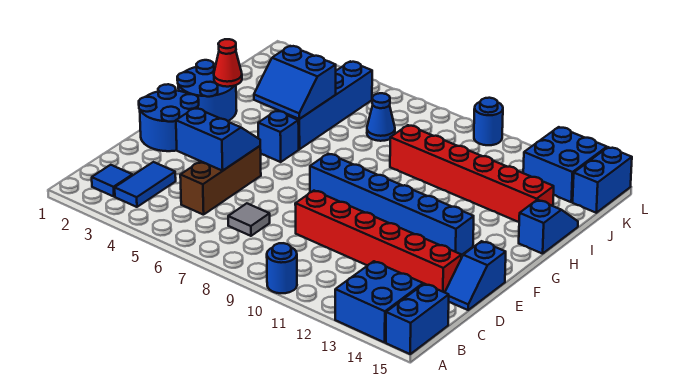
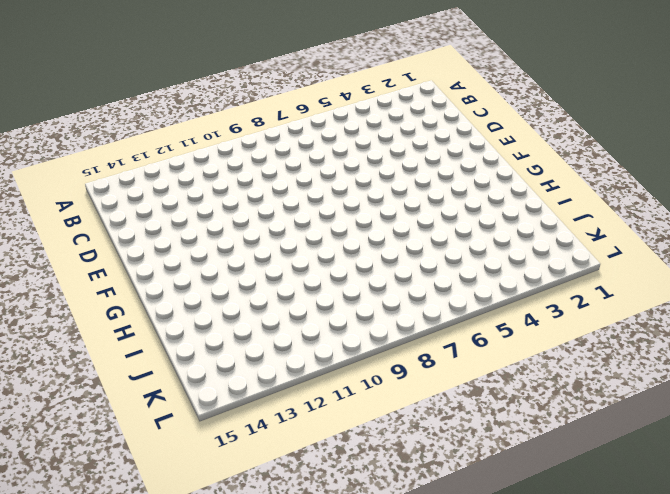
none -> blue 1x1 round brick [267,243,297,293]
none -> blue 2x2 brick [335,261,423,342]
none -> blue 1x2 brick [386,284,449,354]

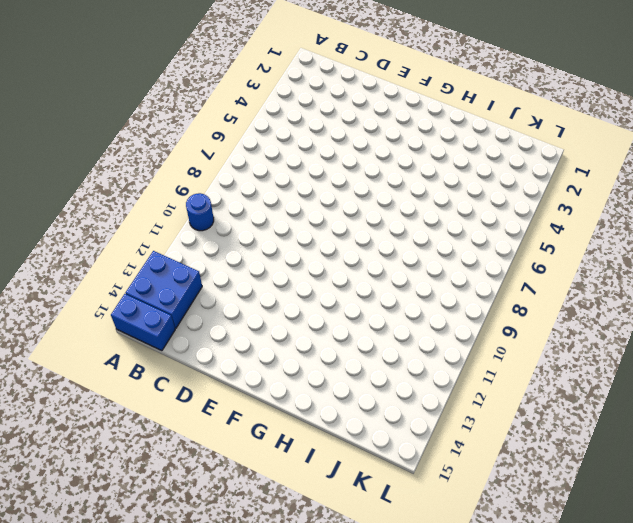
none -> blue 1x1 tile [92,165,133,197]
none -> blue 1x2 tile [115,162,176,207]
none -> brown 1x3 brick [180,146,261,215]

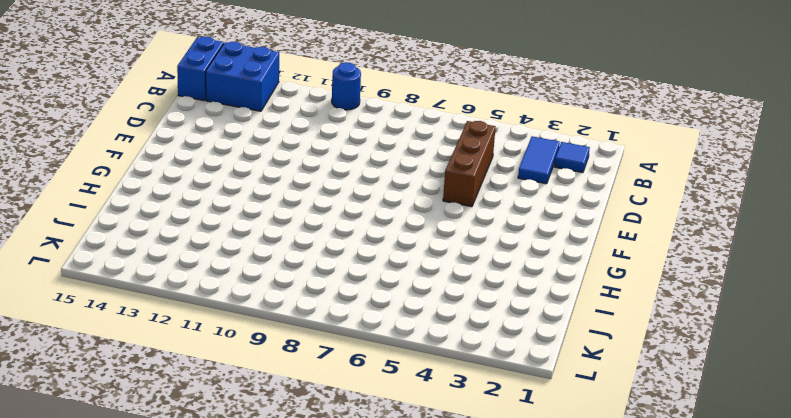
none -> grey 1x1 tile [228,203,270,236]
none -> red 1x6 brick [295,191,461,293]
none -> blue 1x2 slope [445,241,506,310]

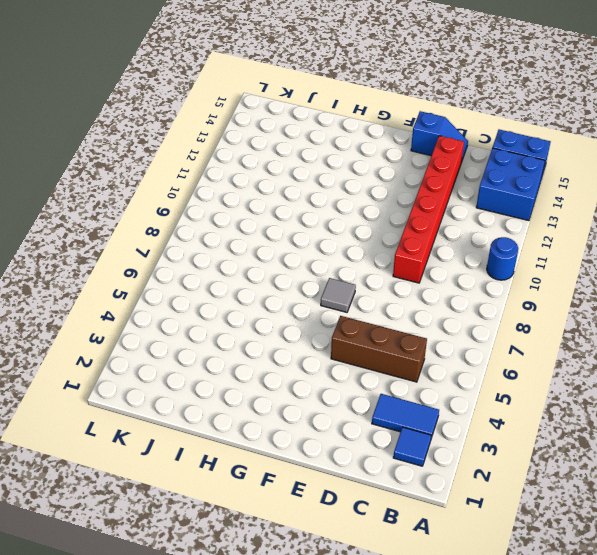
grey 1x1 tile [321,278,356,312] -> grey 1x1 tile moved to [228,203,270,236]
none -> blue 2x2 round brick [139,84,199,151]
none -> blue 1x6 brick [310,154,474,255]
none -> blue 2x2 round brick [177,60,237,121]

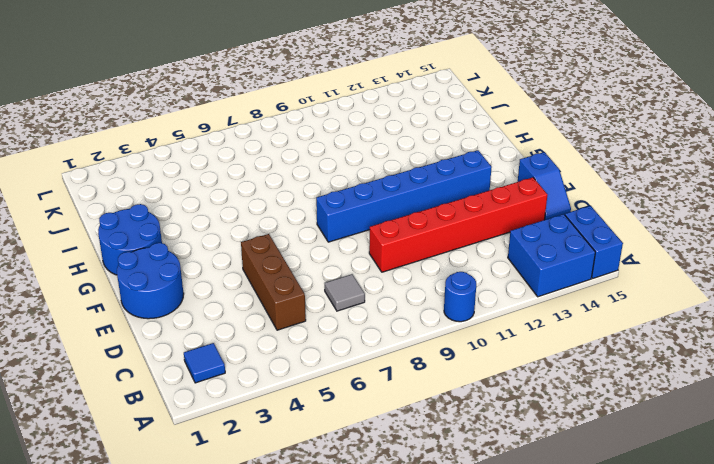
none -> blue 1x2 tile [115,162,176,207]
none -> blue 1x1 brick [258,111,299,162]
none -> blue 1x4 brick [277,61,372,149]

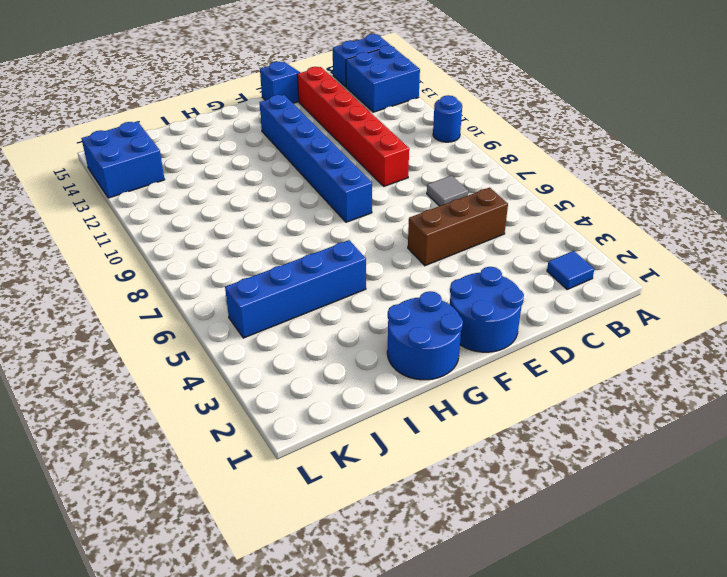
none -> blue 1x2 tile [115,162,176,207]
none -> blue 1x1 brick [258,111,299,162]
none -> blue 1x2 slope [519,200,578,254]

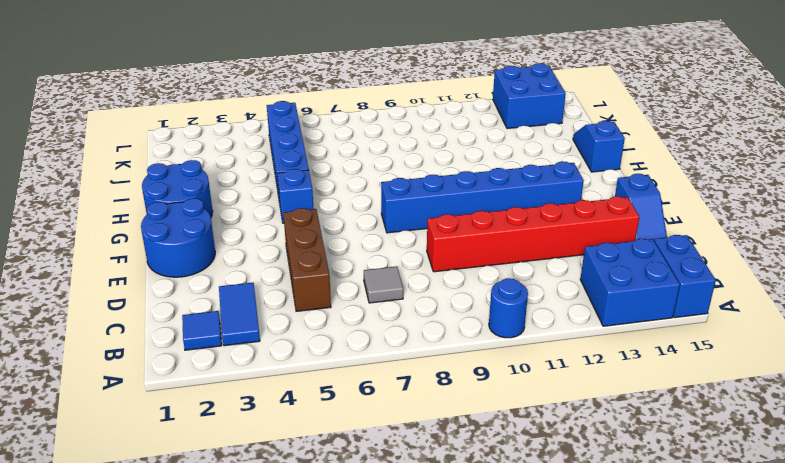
none -> red 1x6 brick [390,125,554,222]
none -> blue 1x1 cone [367,93,395,141]
none -> blue 1x2 brick [573,147,632,213]

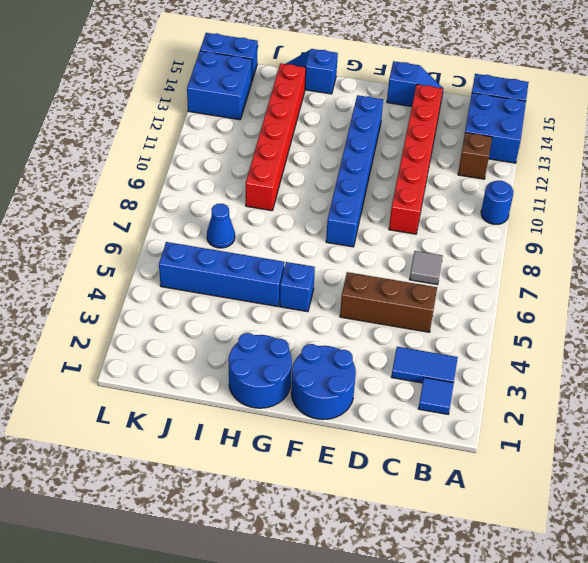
brown 1x1 brick [458,133,492,179] -> none
none -> blue 1x1 round brick [474,98,503,145]
none -> blue 2x2 slope [176,108,260,171]
none -> red 1x1 cone [214,39,242,87]

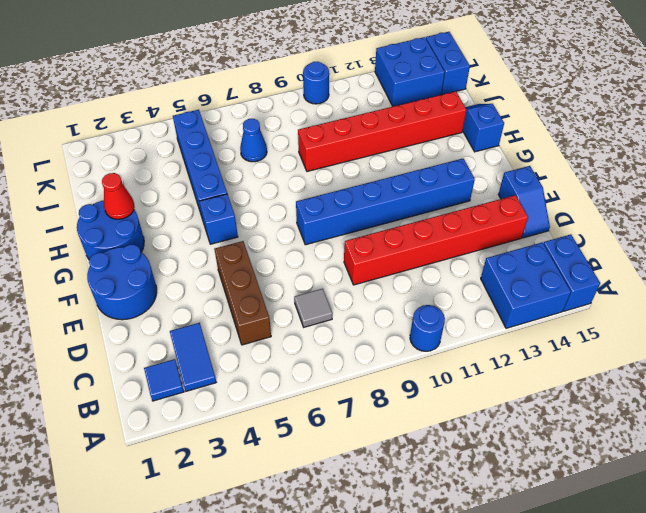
none -> blue 2x2 slope [176,108,260,171]
none -> blue 2x2 slope [254,46,336,119]

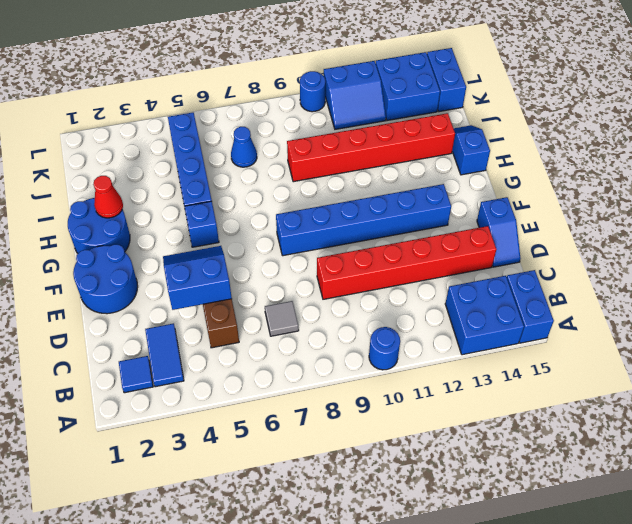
blue 2x2 slope [324,61,386,129] -> blue 2x2 slope moved to [254,46,336,119]

